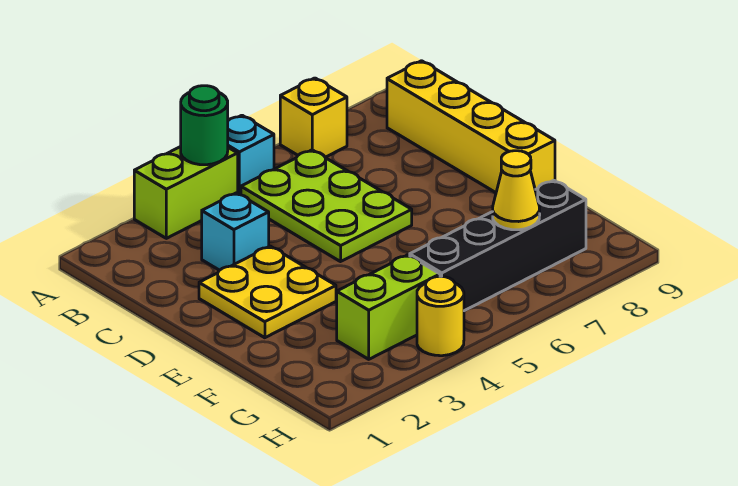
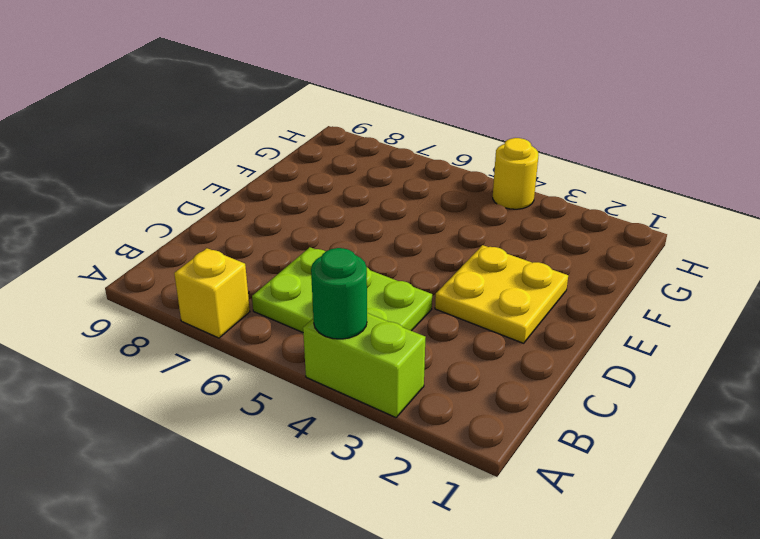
lime 2x3 plate [252,247,432,332] -> lime 2x3 plate turned to [241,150,412,262]
none -> cyan 1x1 brick [228,115,274,195]
none -> yellow 1x4 brick [387,61,555,193]
none -> cyan 1x1 brick [202,193,269,270]

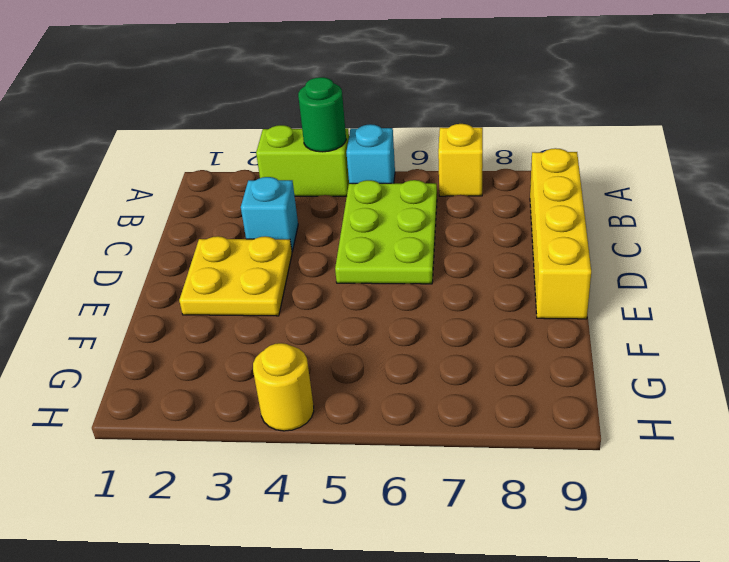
none -> lime 1x2 brick [337,255,440,359]
none -> black 1x4 brick [410,180,586,311]
none -> yellow 1x1 cone [493,151,540,230]

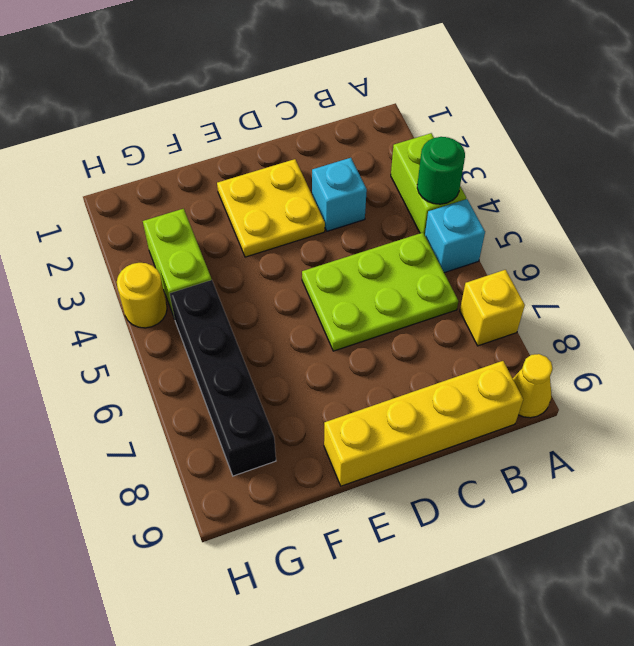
yellow 1x1 cone [513,354,553,418] -> yellow 1x1 cone moved to [493,151,540,230]

